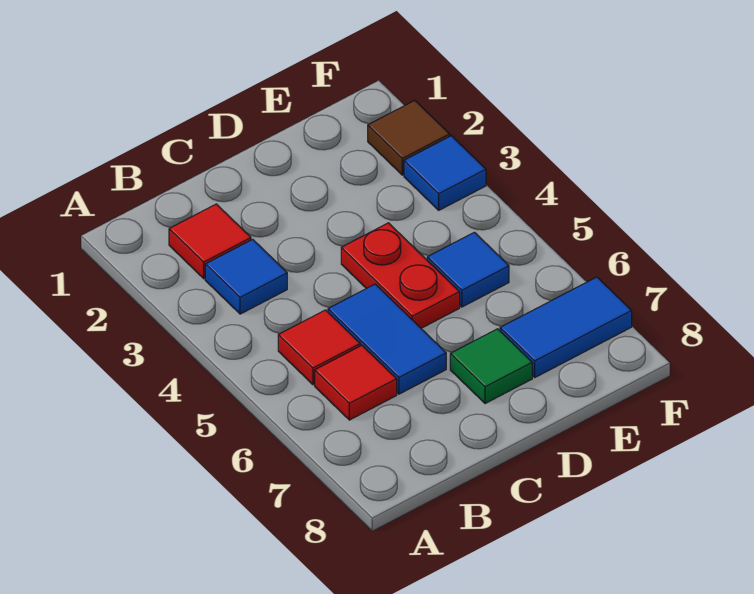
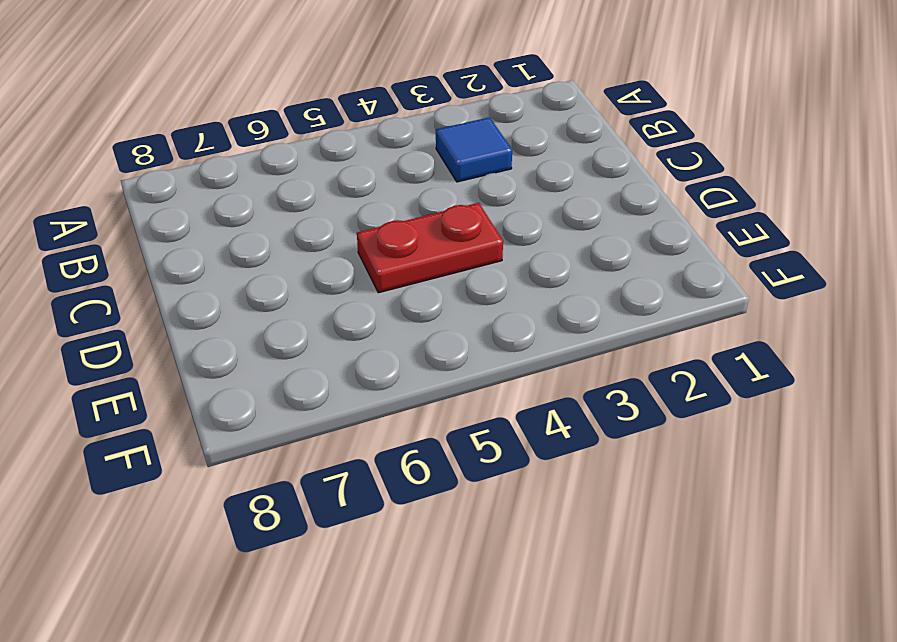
none -> red 1x1 tile [169,204,251,279]
none -> red 1x1 tile [278,310,360,385]

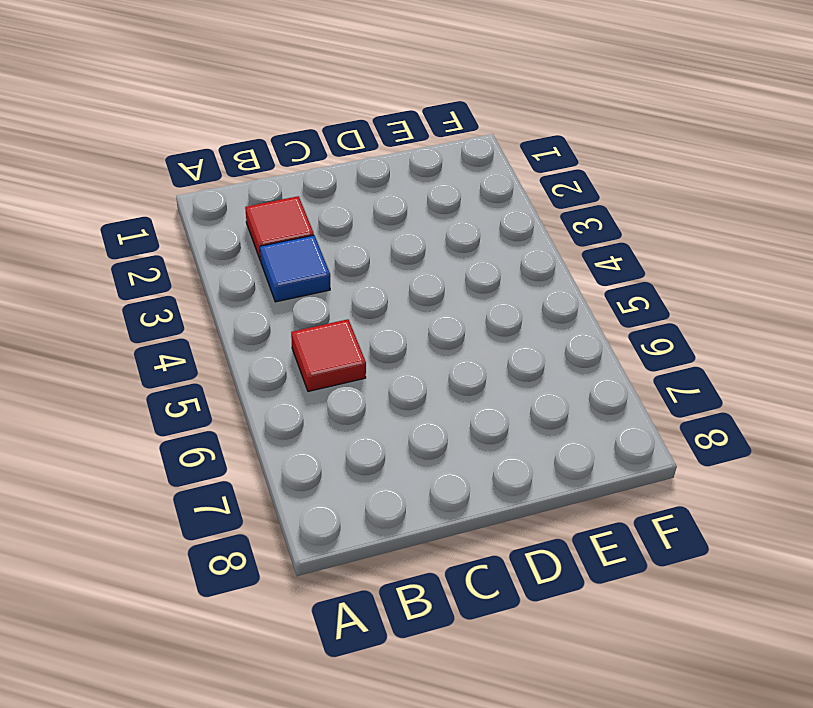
none -> red 1x1 tile [315,345,397,420]
none -> blue 1x2 tile [328,284,446,394]

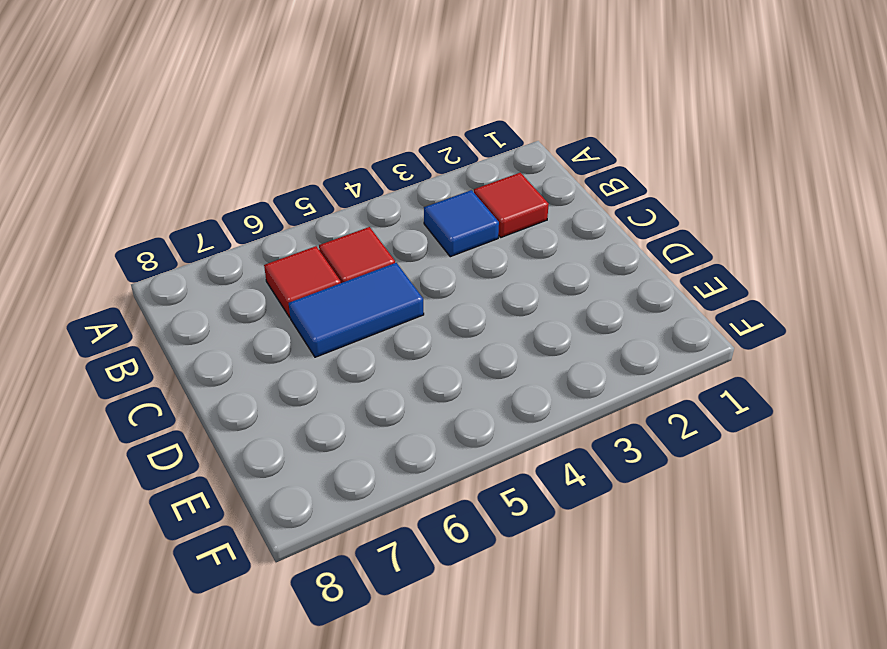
none -> red 1x2 plate [341,223,460,328]
none -> green 1x1 tile [450,329,532,404]

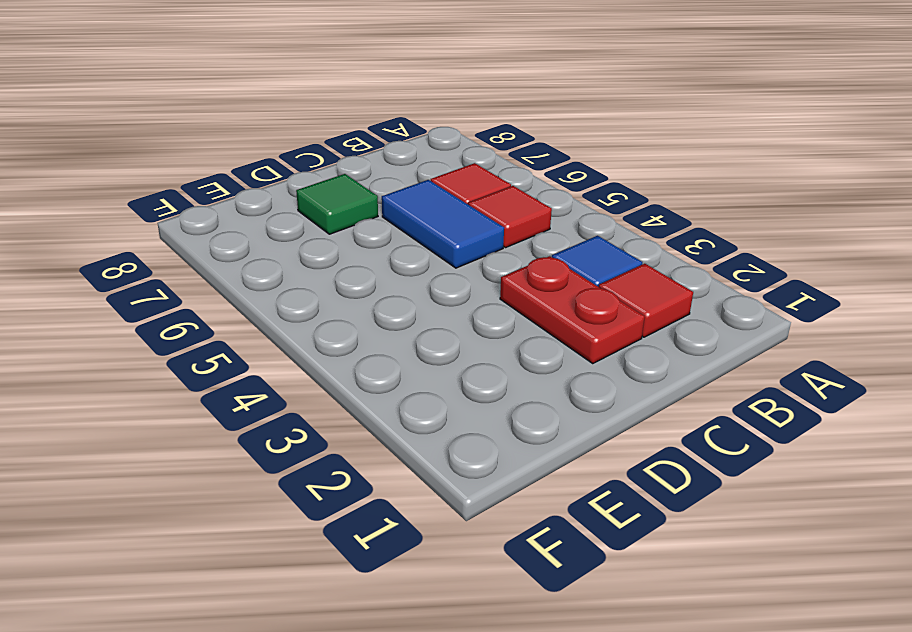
red 1x2 plate [500,256,645,364] -> red 1x2 plate moved to [341,223,460,328]
none -> blue 1x1 tile [427,232,509,307]
none -> blue 1x2 tile [500,277,632,377]

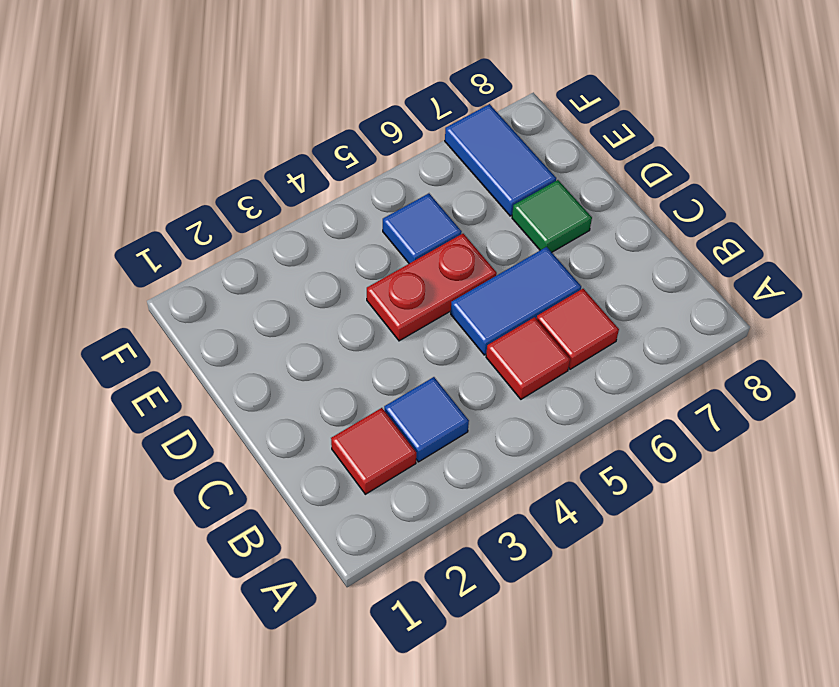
none -> brown 1x1 tile [368,101,450,175]
none -> blue 1x1 tile [404,136,486,210]

